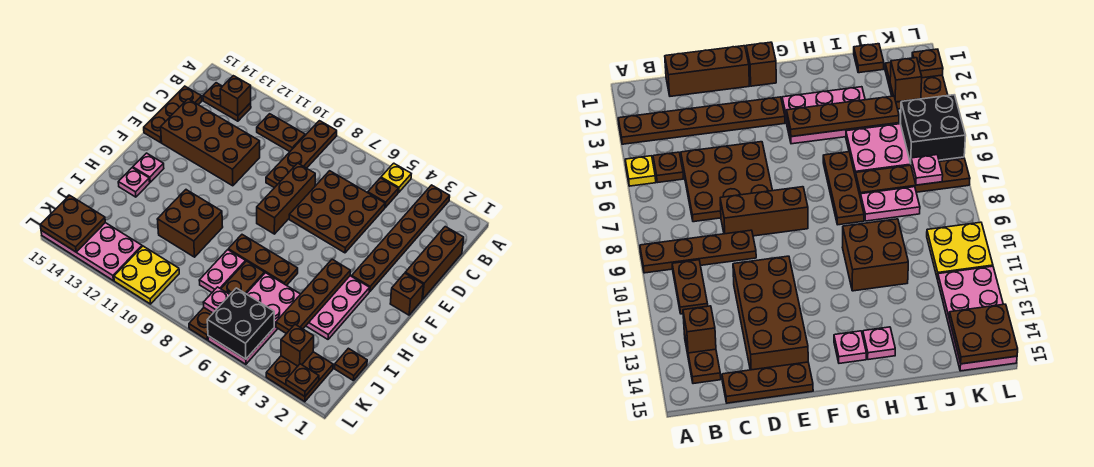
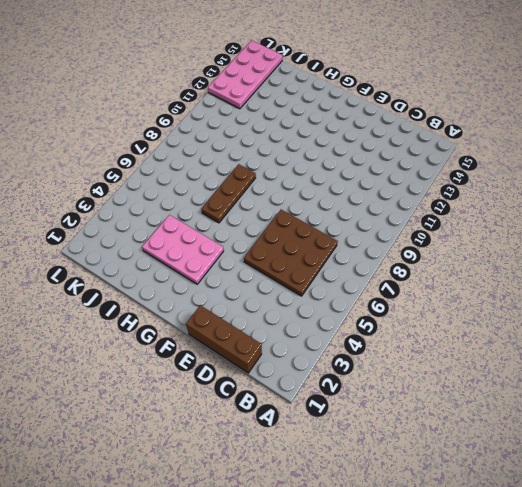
none -> brown 1x6 plate [352,185,450,292]
none -> yellow 1x1 plate [381,163,411,193]
none -> brown 1x4 plate [266,121,337,188]
none -> brown 1x1 plate [368,178,398,207]

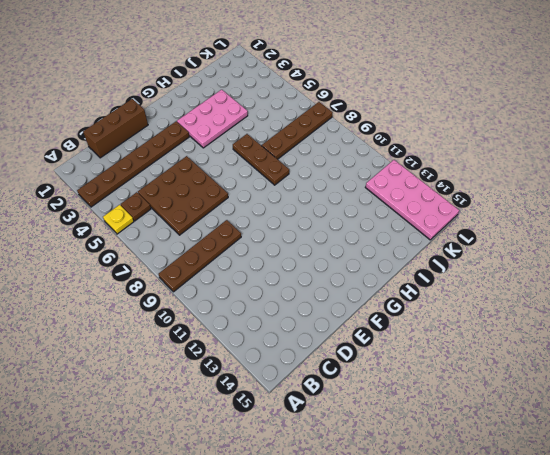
none -> brown 1x2 plate [257,114,305,152]
none -> brown 1x2 plate [203,83,251,121]
none -> brown 1x3 plate [144,86,202,143]
none -> brown 1x3 brick [257,163,315,234]

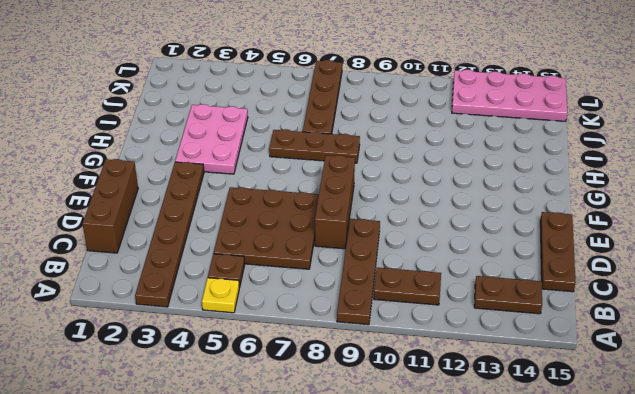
none -> brown 2x4 brick [161,99,260,186]
none -> brown 1x1 brick [390,273,423,315]
none -> pink 1x1 plate [133,153,164,182]
none -> brown 2x2 brick [157,190,223,257]

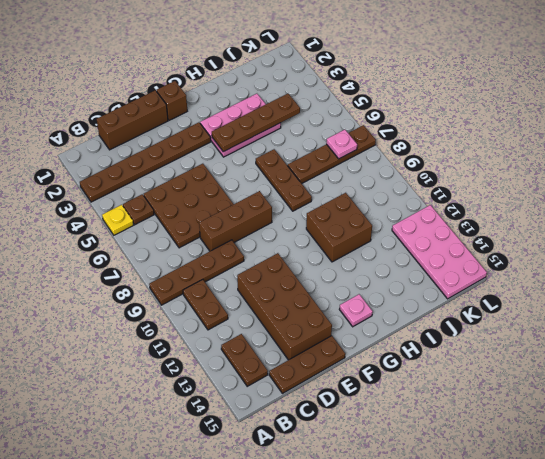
none -> pink 1x1 plate [118,168,150,197]
none -> pink 2x4 plate [208,273,300,364]
none -> pink 1x2 plate [199,250,246,292]
none -> brown 1x1 plate [335,348,367,381]

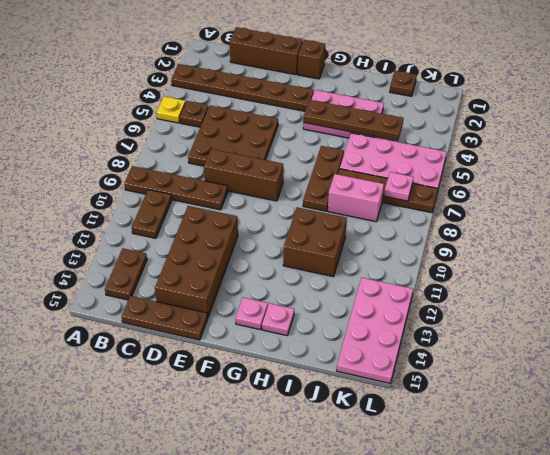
pink 1x2 brick [328,174,384,222] -> pink 1x2 plate [199,250,246,292]
none -> brown 2x2 plate [266,352,333,402]
none -> yellow 2x2 plate [114,246,179,304]
none -> brown 1x1 brick [220,76,251,116]
none -> brown 1x1 brick [281,324,314,366]

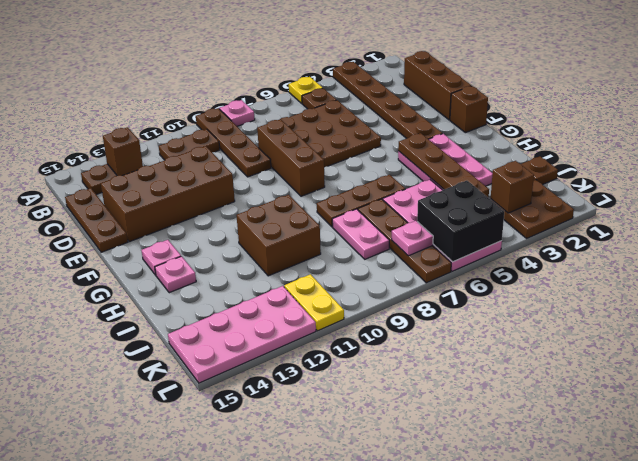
pink 1x1 plate [220,100,255,126] -> none
yellow 1x2 plate [284,274,344,331] -> yellow 2x2 plate [114,246,179,304]
none -> brown 2x2 plate [40,195,105,252]
none -> brown 1x1 plate [286,364,319,396]

